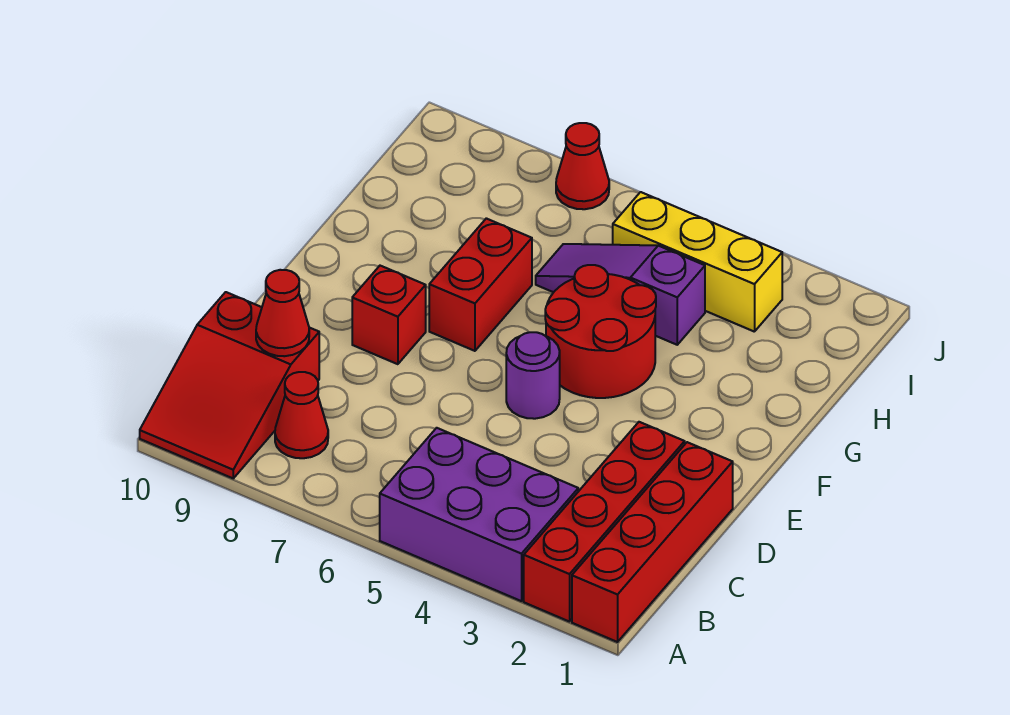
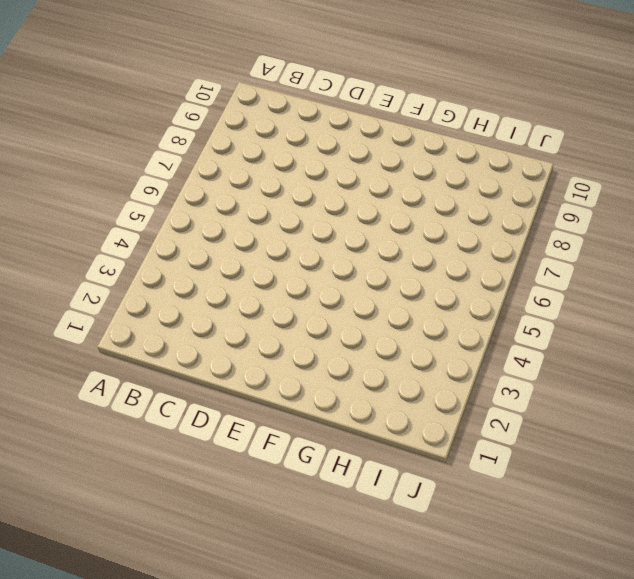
none -> red 1x4 brick [572,442,733,642]
none -> red 1x4 brick [524,422,685,622]
none -> purple 2x3 brick [380,428,578,601]

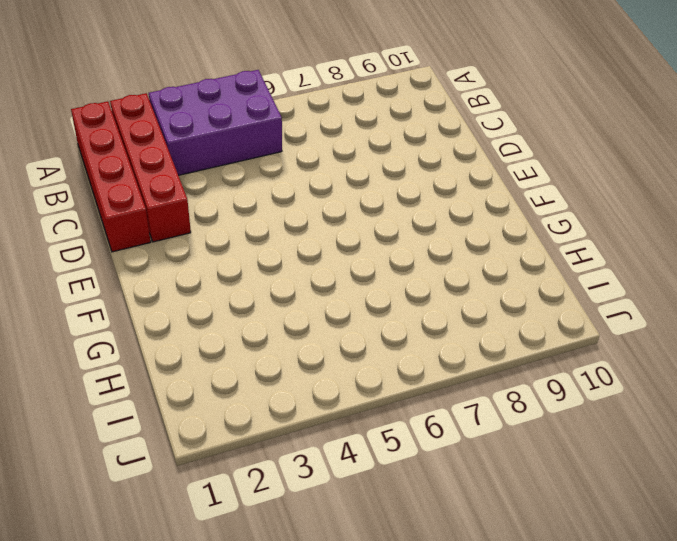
none -> red 2x3 slope [140,292,319,478]
none -> red 1x1 cone [275,372,328,458]
none -> purple 1x1 round brick [506,332,560,419]

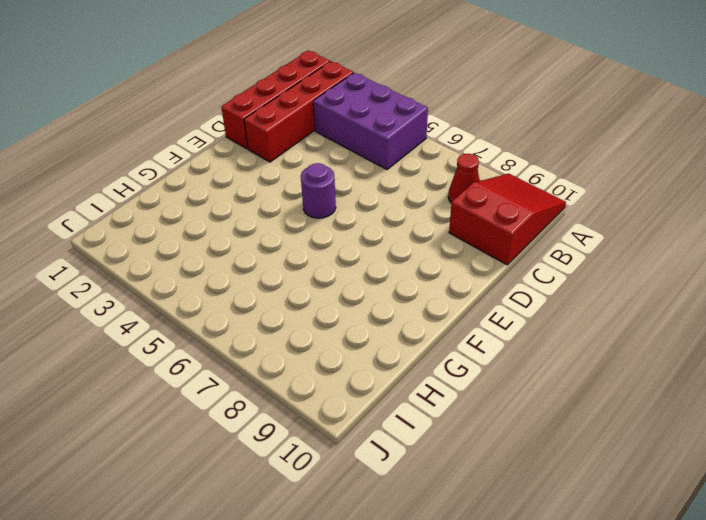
none -> red 1x1 brick [352,266,426,364]
none -> red 2x2 round brick [545,265,656,398]
none -> red 1x2 brick [429,218,532,351]

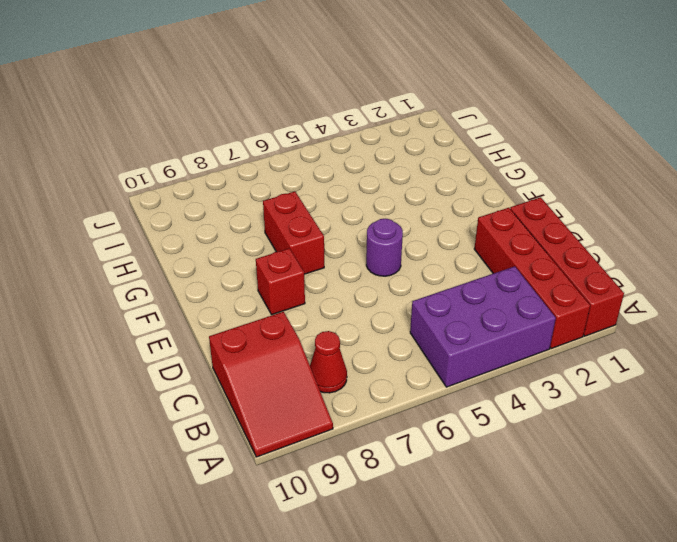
none -> red 2x2 round brick [545,265,656,398]
none -> purple 1x3 slope [536,244,705,345]
none -> yellow 1x3 brick [613,192,782,332]

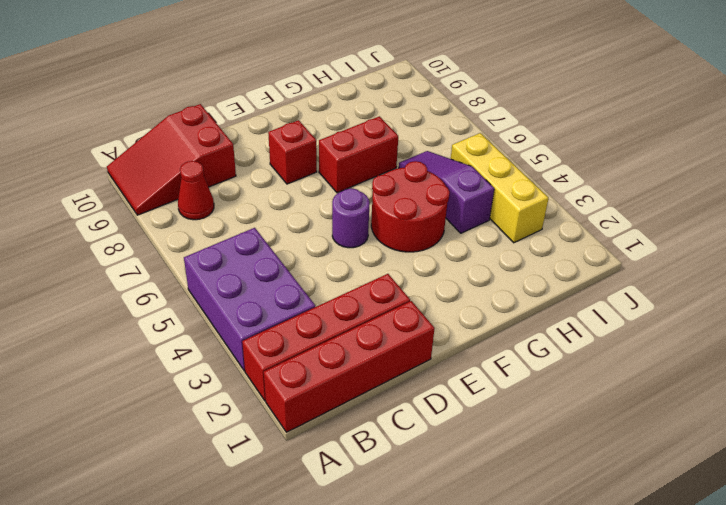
none -> red 1x1 cone [556,123,609,209]
none -> red 1x1 cone [256,270,309,356]

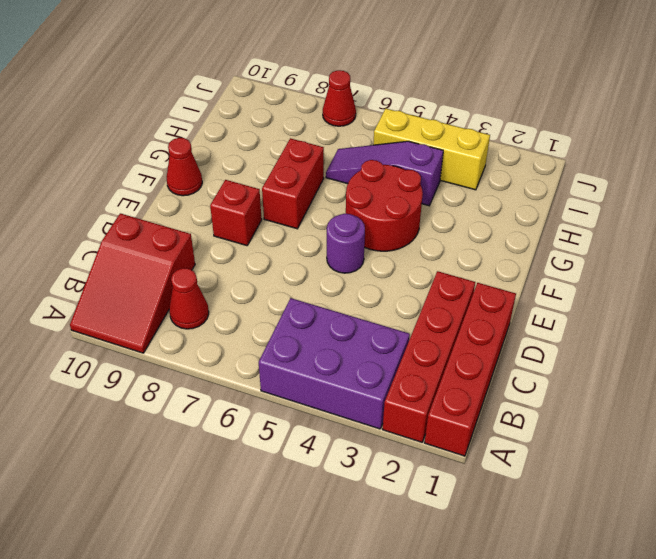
red 1x1 cone [167,138,202,196] -> red 1x1 cone moved to [256,270,309,356]

